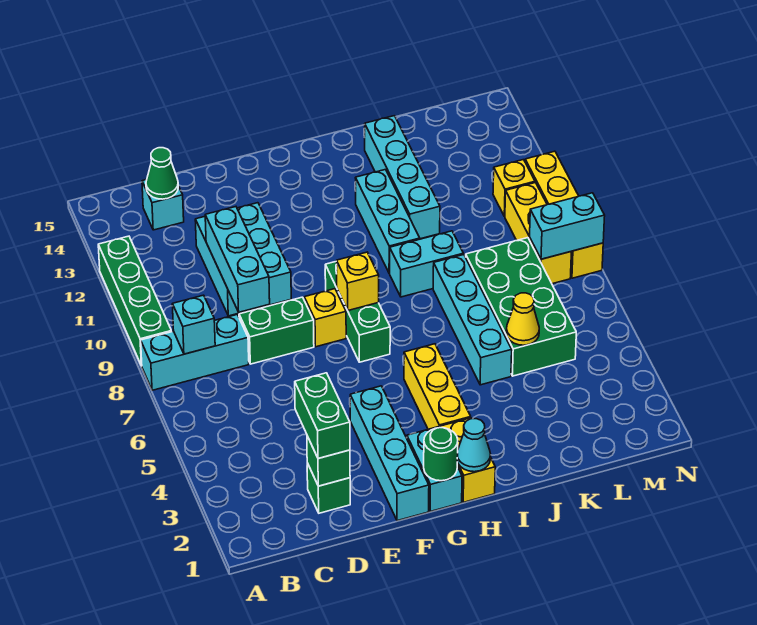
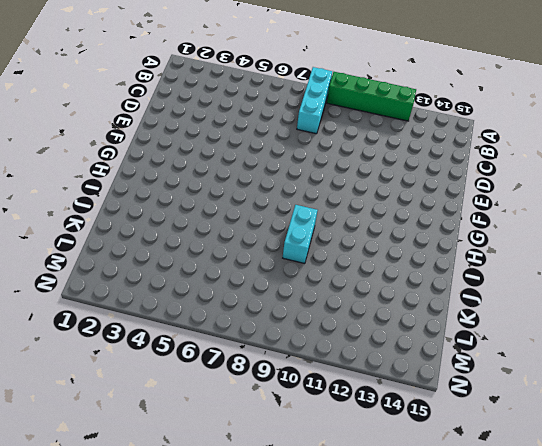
none -> cyan 1x1 brick [142,180,184,230]
none -> green 1x1 brick [307,463,350,513]
none -> green 1x2 brick [239,297,314,364]
none -> cyan 2x3 brick [195,203,291,316]

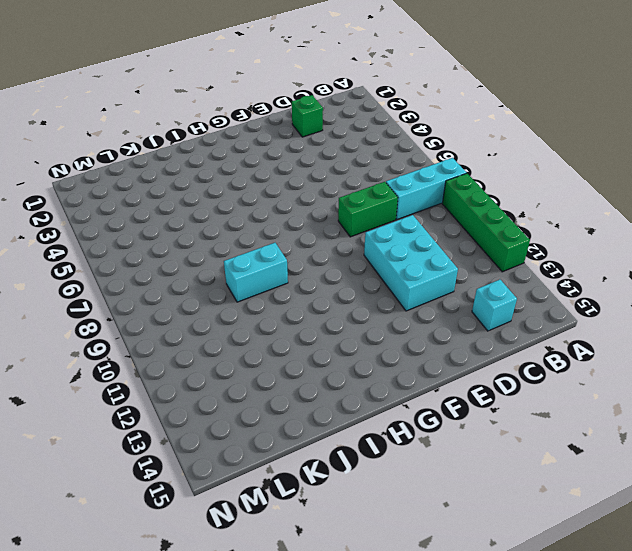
none -> cyan 1x4 brick [350,386,429,521]
none -> yellow 1x1 brick [304,289,346,347]
none -> cyan 1x2 brick [407,427,462,511]
none -> green 1x3 brick [325,261,390,362]

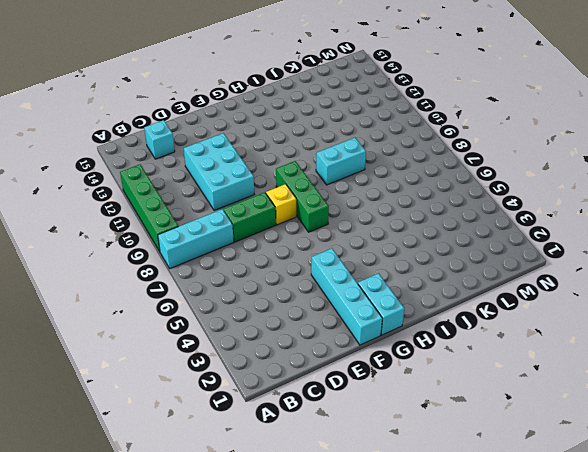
none -> green 1x1 brick [307,463,350,513]
none -> yellow 1x2 brick [440,418,495,502]
none -> yellow 1x3 brick [404,344,471,429]
none -> cyan 1x3 brick [356,170,420,273]

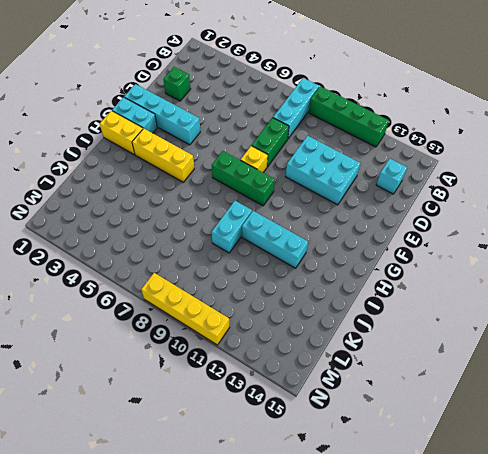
none -> cyan 1x4 brick [433,255,512,385]
none -> cyan 1x4 brick [365,116,440,239]
none -> green 2x4 brick [466,238,576,376]
none -> yellow 1x3 brick [505,183,571,284]

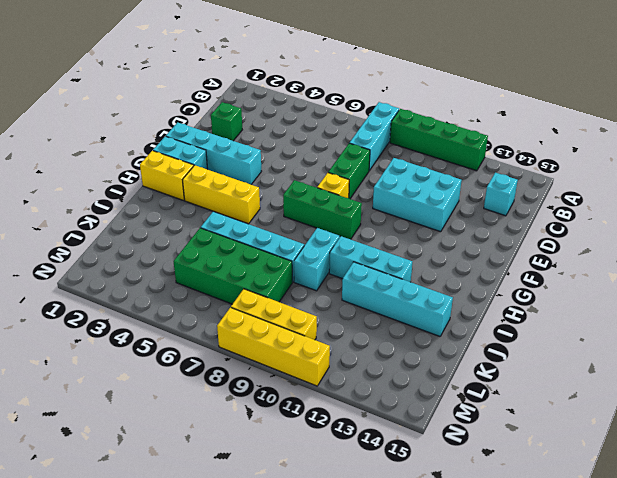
none -> yellow 1x1 brick [493,160,535,217]
none -> cyan 1x1 brick [172,295,215,354]
none -> green 1x1 cone [146,148,178,199]
none -> green 1x1 brick [307,436,350,486]

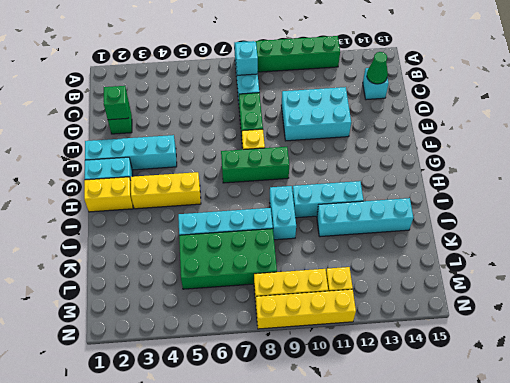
none -> cyan 1x3 brick [205,207,270,312]
none -> green 1x1 round brick [424,428,458,481]
none -> yellow 1x1 brick [337,252,379,310]
none -> cyan 1x1 cone [457,419,491,472]

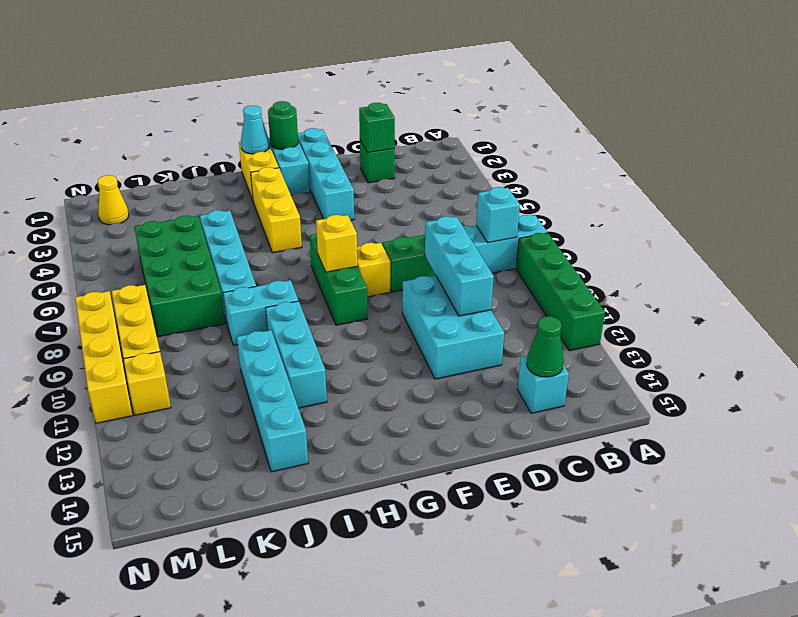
yellow 1x1 cone [98,175,129,225] -> yellow 1x1 cone moved to [506,293,539,345]
none -> cyan 1x2 brick [530,193,605,259]
none -> green 1x2 brick [295,373,350,459]

